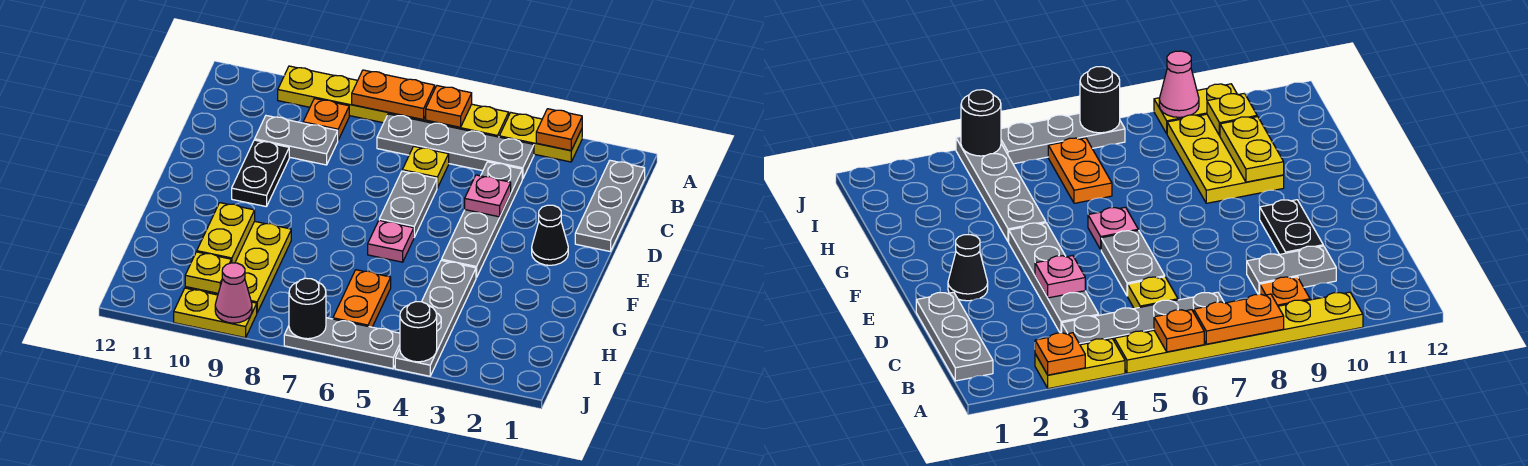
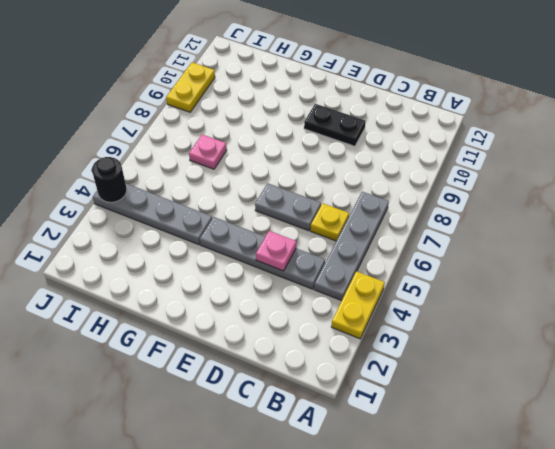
pink 1x1 plate [189,135,227,169] -> pink 1x1 plate moved to [368,220,414,262]
none -> yellow 1x6 plate [278,66,509,137]
none -> grey 1x3 plate [575,160,645,251]
none -> orange 1x1 plate [303,98,349,140]

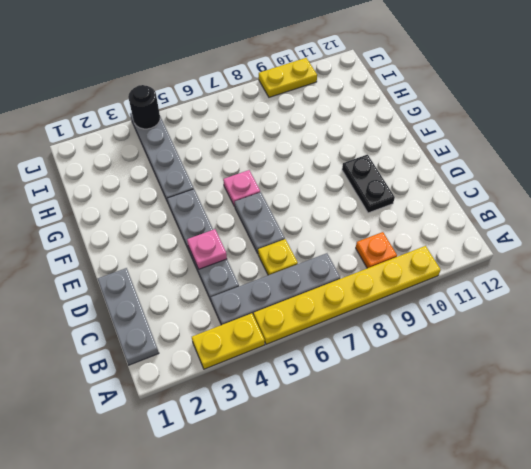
none -> grey 1x2 plate [255,116,338,165]
none -> black 1x1 cone [532,205,568,265]
none -> yellow 2x3 plate [185,221,291,312]

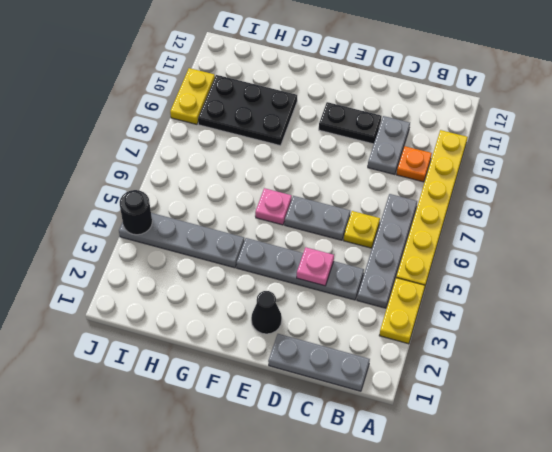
black 2x3 plate [198,75,297,146] -> yellow 2x3 plate [185,221,291,312]
none -> orange 1x2 plate [333,270,391,327]
none -> grey 1x3 plate [284,318,400,369]
none -> orange 1x1 plate [536,109,582,151]

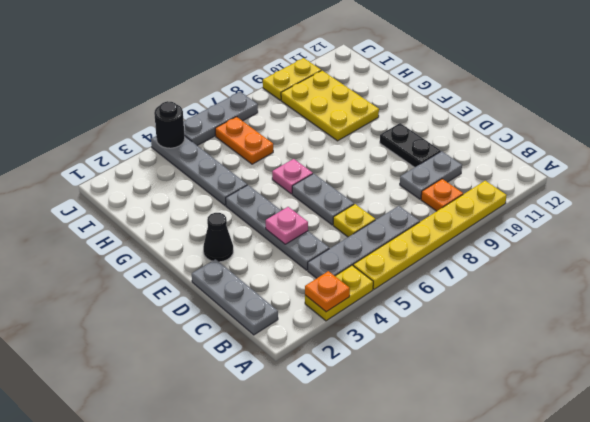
none -> orange 1x1 plate [426,86,472,127]
none -> orange 1x2 plate [352,70,435,120]
none -> yellow 1x2 plate [197,203,255,263]

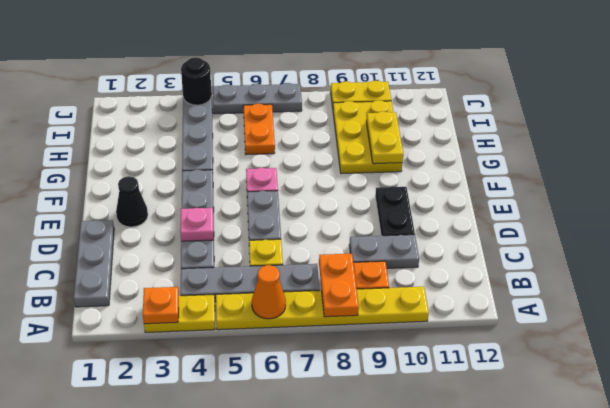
orange 1x1 cone [252,265,286,319] -> orange 1x1 plate [426,86,472,127]
orange 1x2 plate [319,254,359,317] -> orange 1x2 plate turned to [352,70,435,120]
none -> yellow 1x1 plate [185,252,231,293]
none -> black 1x1 round brick [289,278,326,339]
none -> pink 1x1 cone [215,263,252,323]

